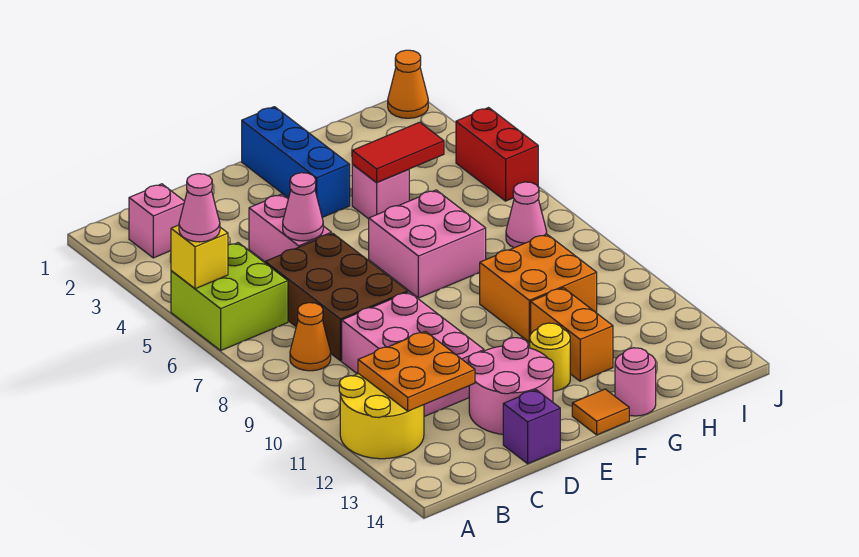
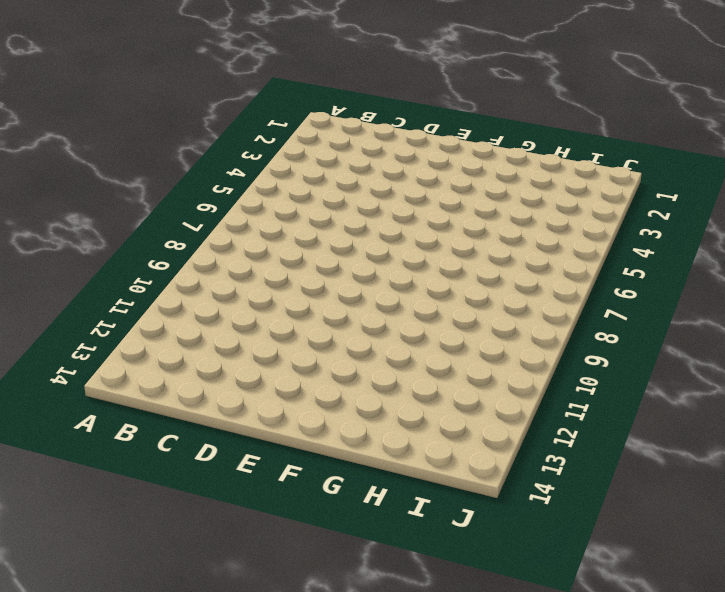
none -> lime 2x2 brick [171,243,288,350]
none -> yellow 2x2 round brick [339,373,424,459]
none -> pink 1x1 brick [129,184,185,258]

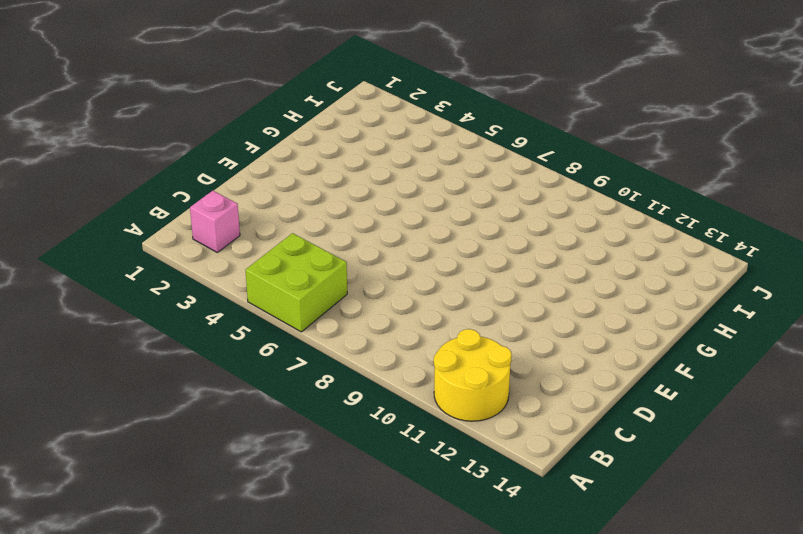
none -> orange 1x1 cone [290,303,331,371]
none -> brown 2x3 brick [265,233,408,361]
none -> pink 2x3 brick [342,292,484,416]

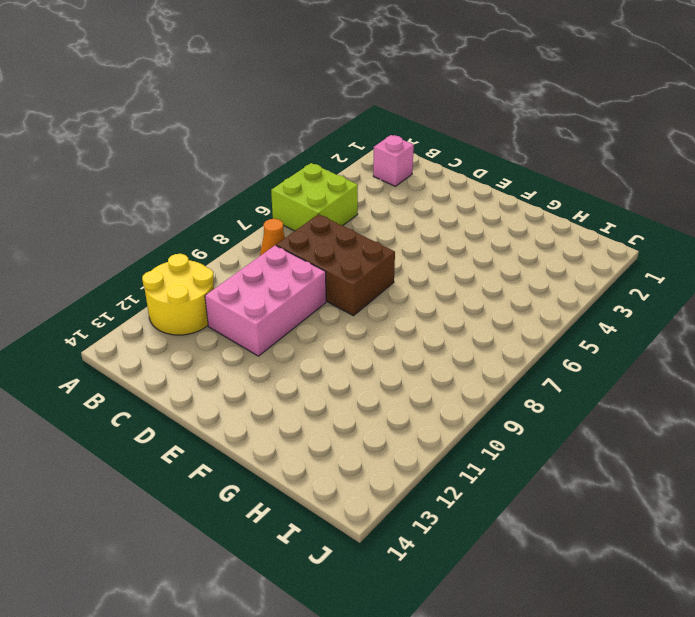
brown 2x3 brick [276,214,395,316] -> brown 2x3 brick turned to [265,233,408,361]
none -> pink 1x2 brick [249,194,331,262]
none -> pink 2x2 round brick [468,338,554,434]
none -> purple 1x1 brick [503,390,560,464]

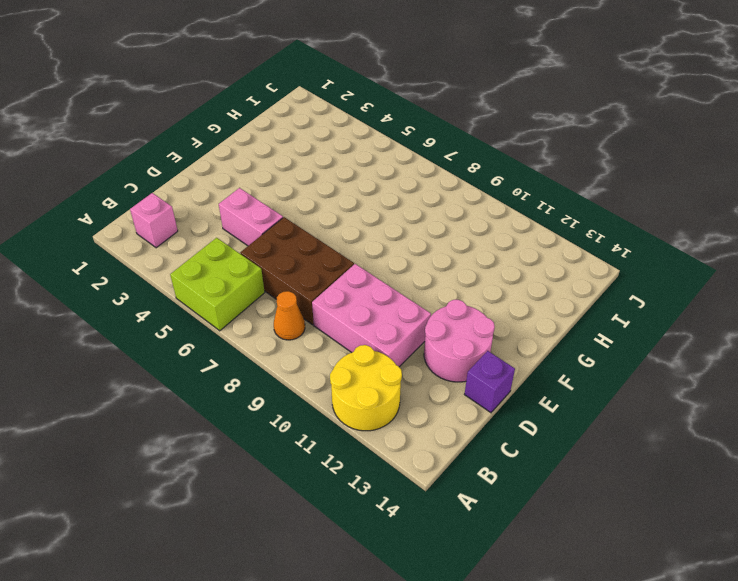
none -> blue 1x3 brick [242,107,350,217]
none -> pink 2x2 brick [369,190,486,298]
none -> yellow 1x1 round brick [530,323,570,391]

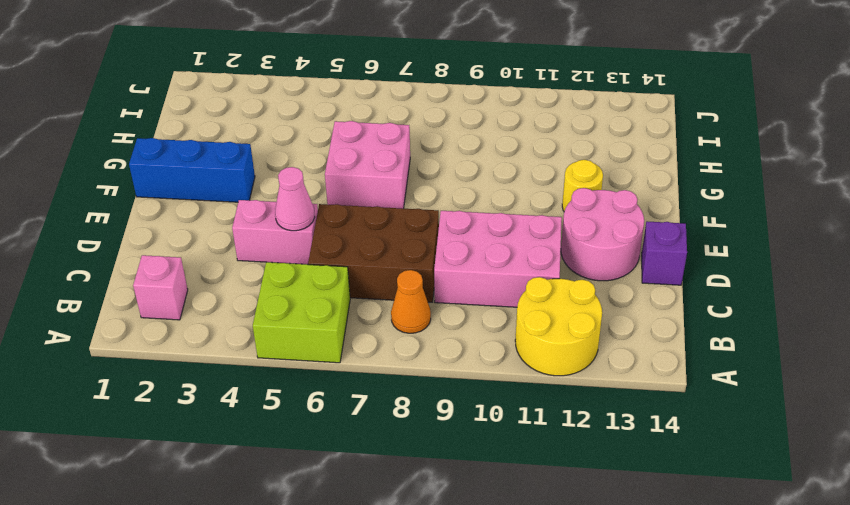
none -> orange 1x1 tile [572,389,629,435]
none -> pink 1x1 brick [352,165,409,219]
none -> orange 2x2 brick [480,234,597,342]

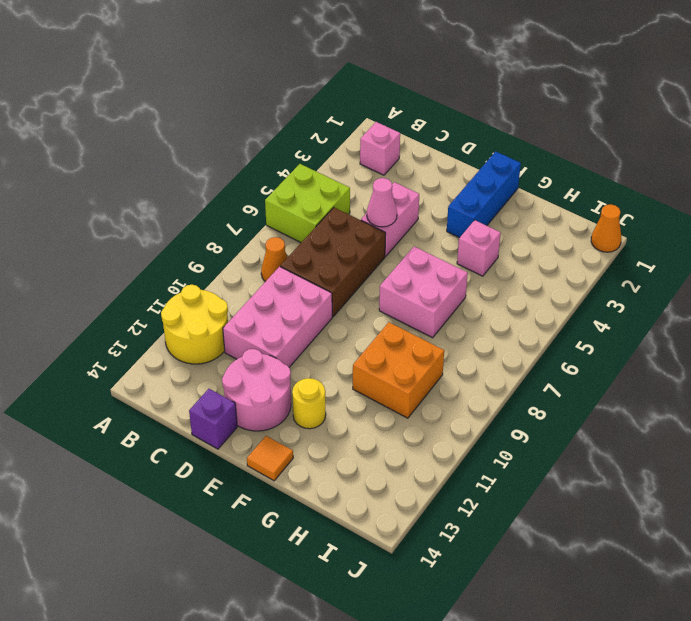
none -> orange 1x2 brick [531,288,613,381]
none -> pink 1x1 round brick [615,348,656,416]
none -> pink 1x1 cone [506,182,547,248]

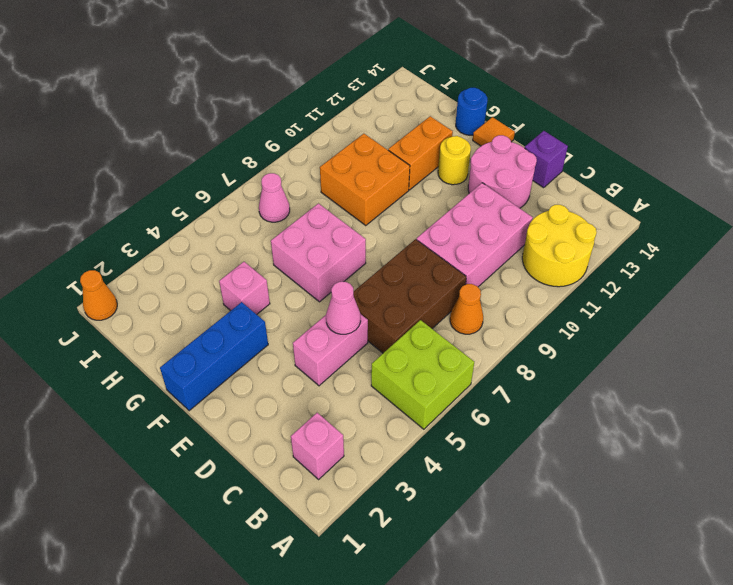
blue 1x1 round brick [456,88,487,135] -> pink 1x1 round brick [615,348,656,416]
none -> red 1x2 brick [456,108,538,201]
none -> yellow 1x1 brick [171,225,228,289]
none -> orange 2x2 plate [358,331,475,411]

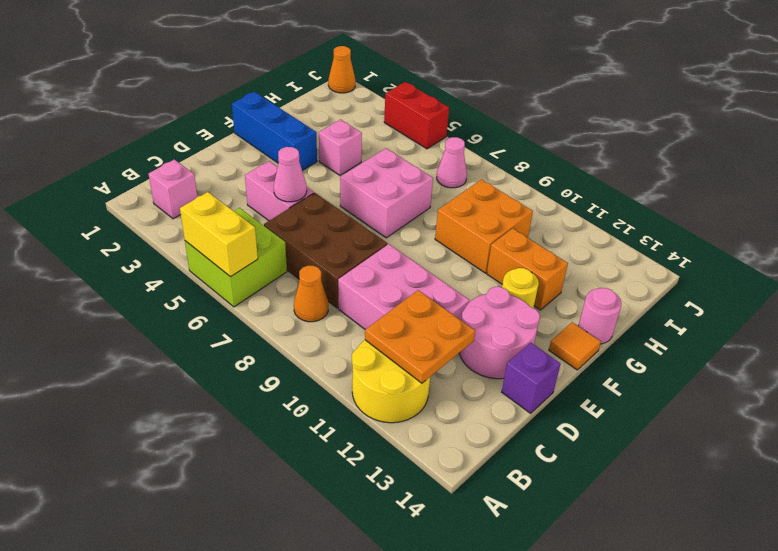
yellow 1x2 brick [180,192,258,277] -> yellow 1x1 brick [171,225,228,289]
none -> red 1x2 tile [352,122,444,183]
none -> pink 1x1 cone [179,174,220,242]

